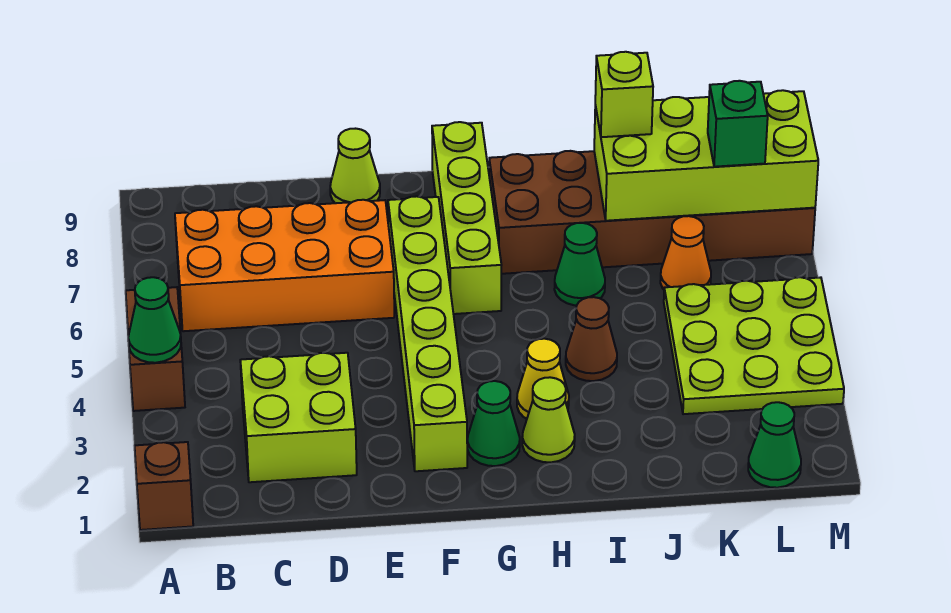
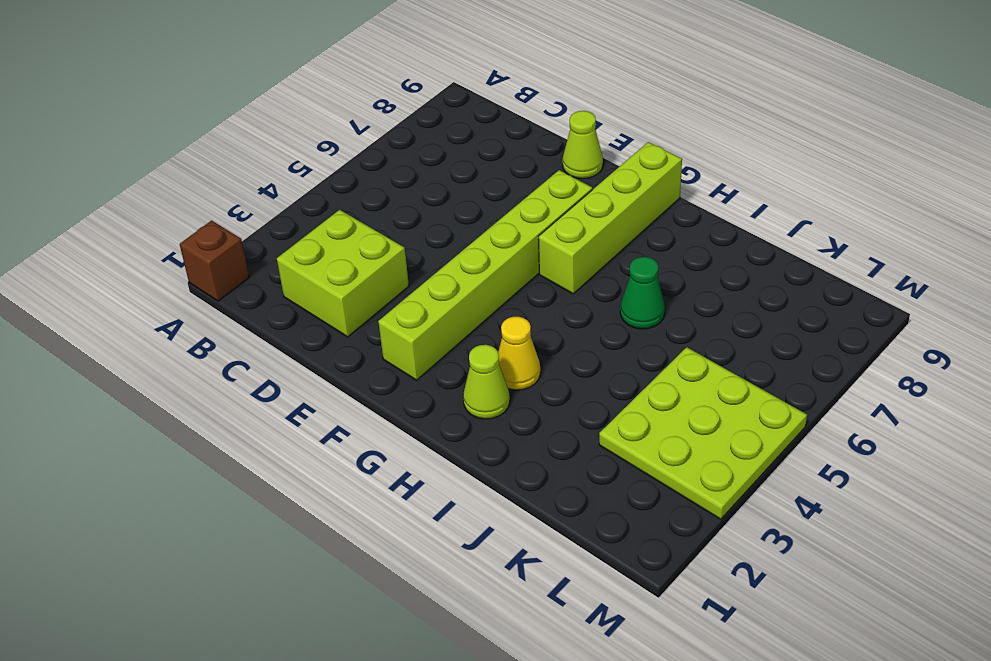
none -> brown 1x2 brick [126,287,185,411]
none -> orange 2x4 brick [175,200,394,331]
none -> green 1x1 cone [467,381,520,466]

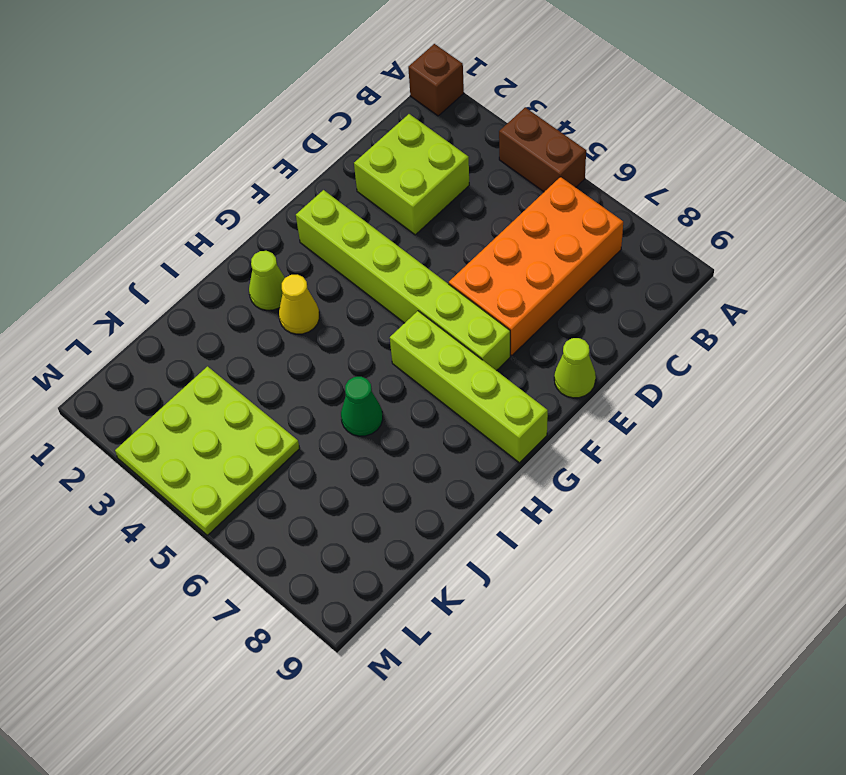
none -> green 1x1 cone [467,381,520,466]
none -> brown 2x6 brick [489,151,815,274]
none -> brown 1x1 cone [566,297,617,381]

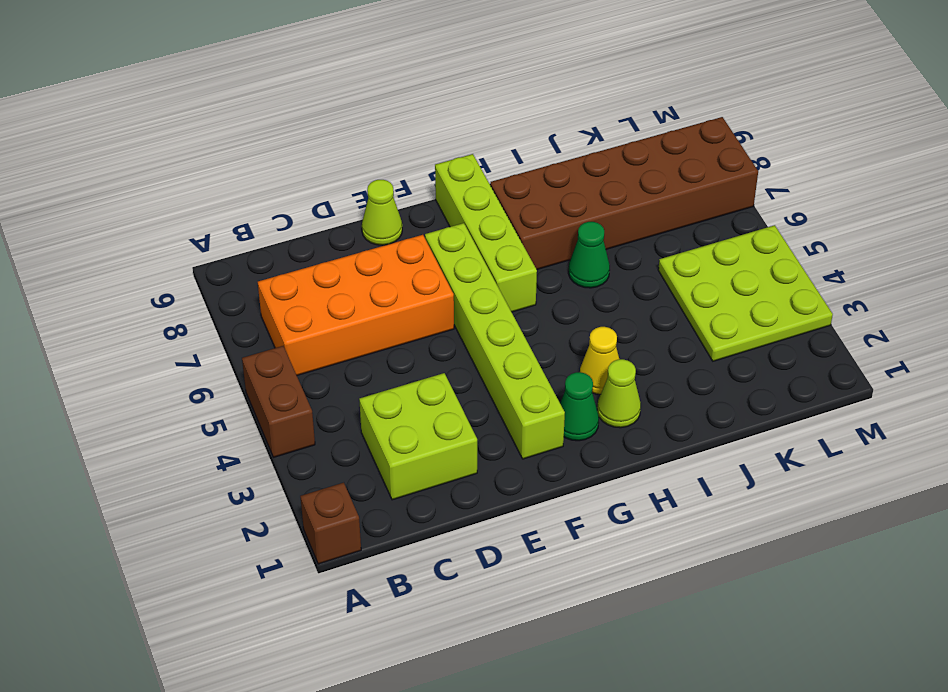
none -> brown 1x1 cone [566,297,617,381]
none -> orange 1x1 cone [660,216,711,289]
none -> green 1x1 cone [748,402,801,488]

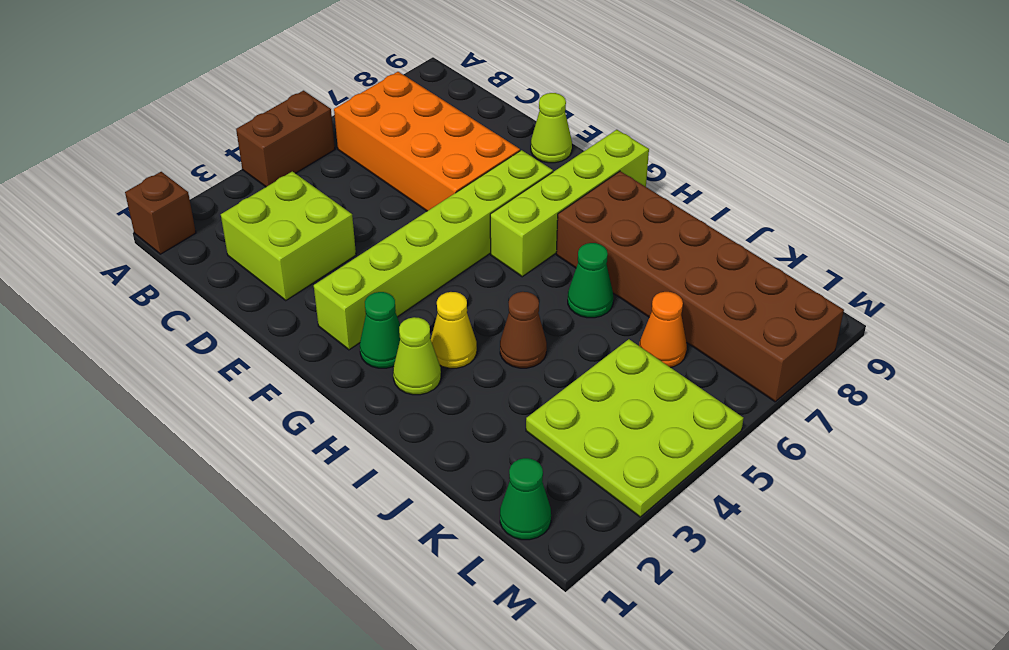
none -> green 1x1 cone [128,277,181,363]
none -> lime 2x4 brick [594,90,818,221]
none -> lime 1x1 brick [595,52,653,137]

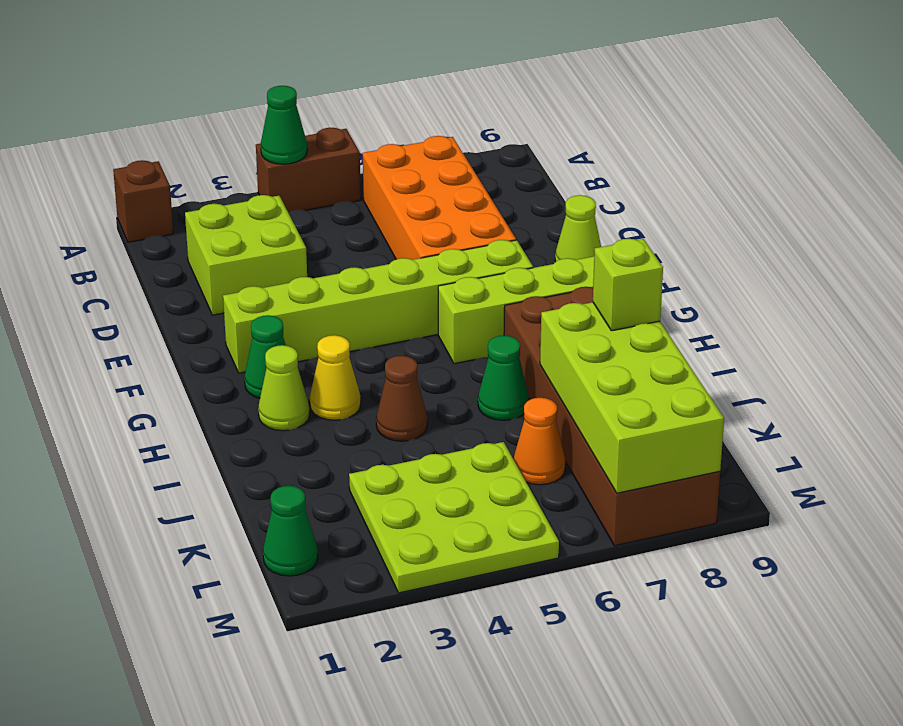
none -> green 1x1 brick [708,81,768,167]

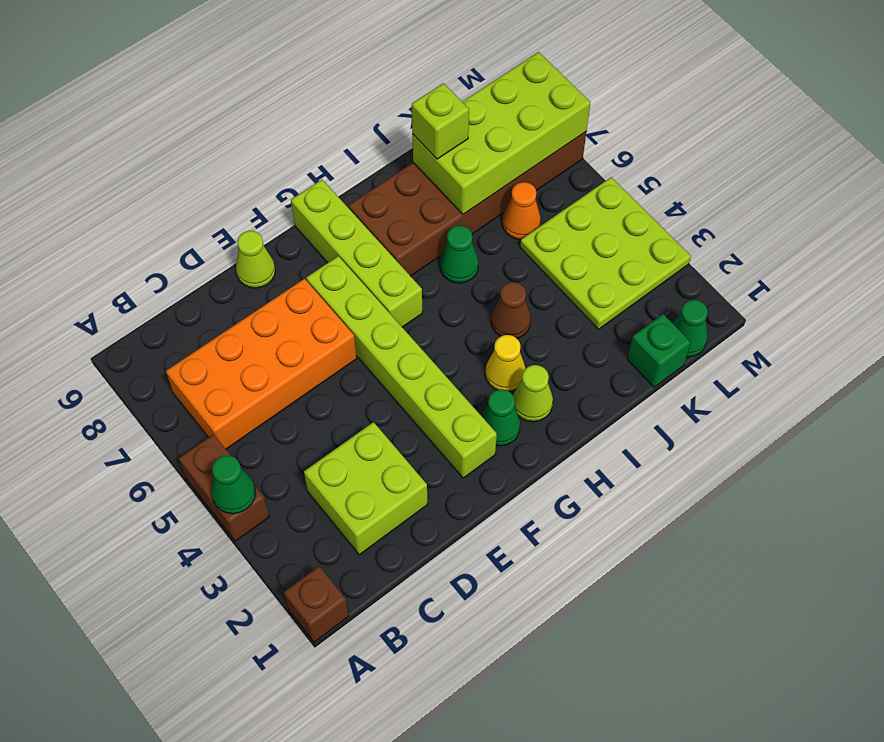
green 1x1 brick [628,314,691,387] -> green 1x1 brick moved to [708,81,768,167]

